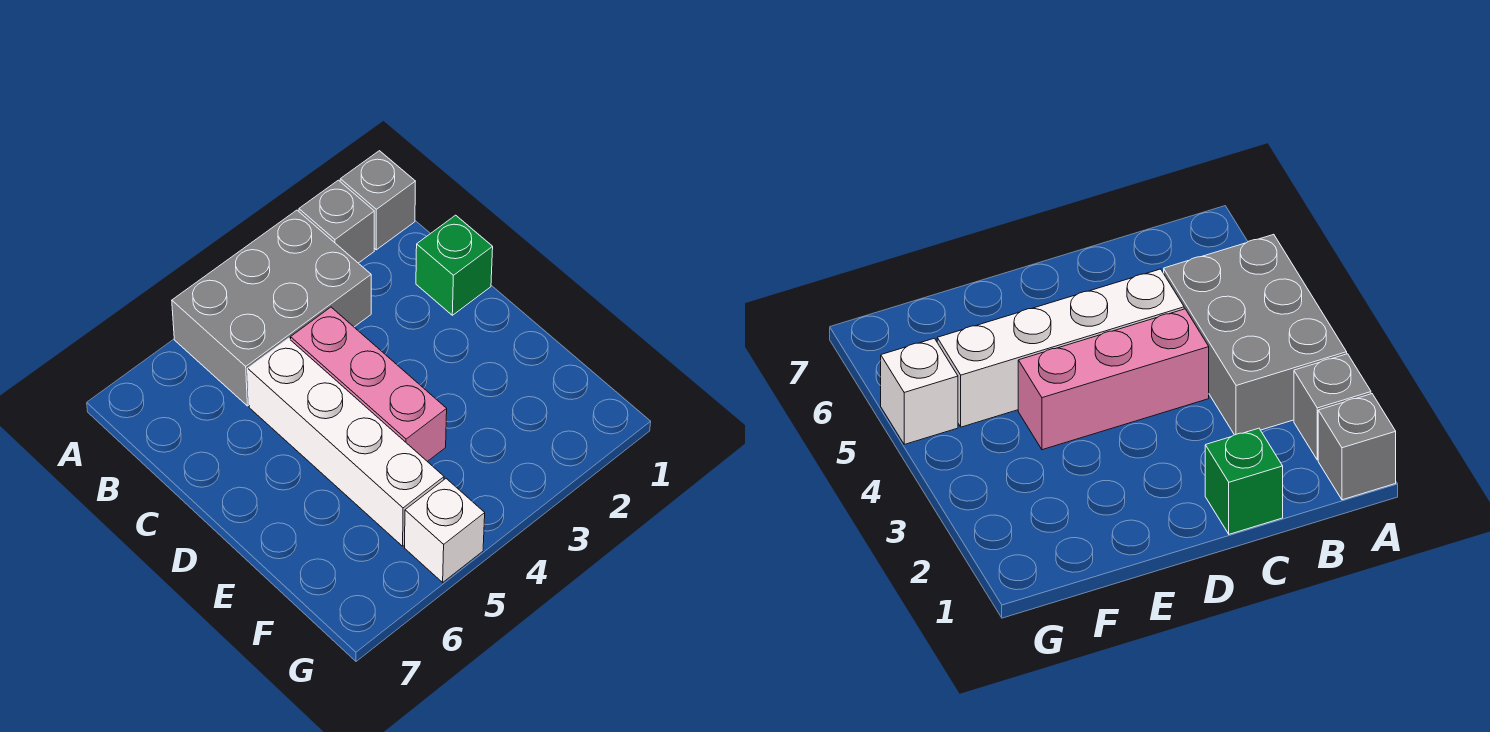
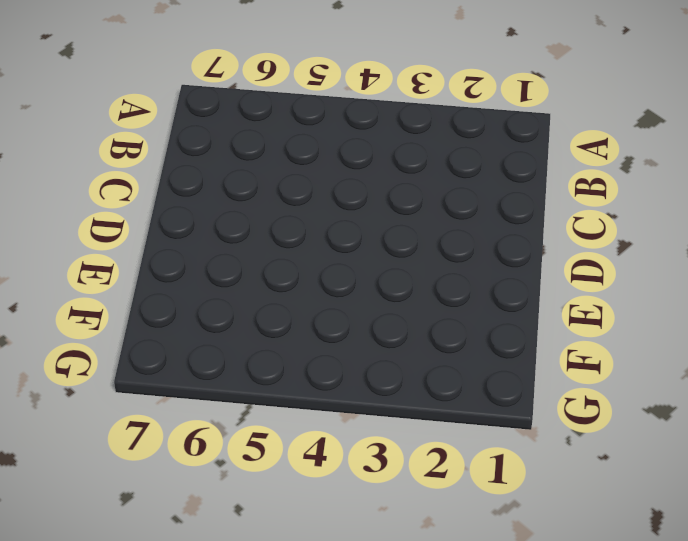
none -> grey 1x1 brick [340,151,415,250]
none -> grey 1x1 brick [299,180,374,263]

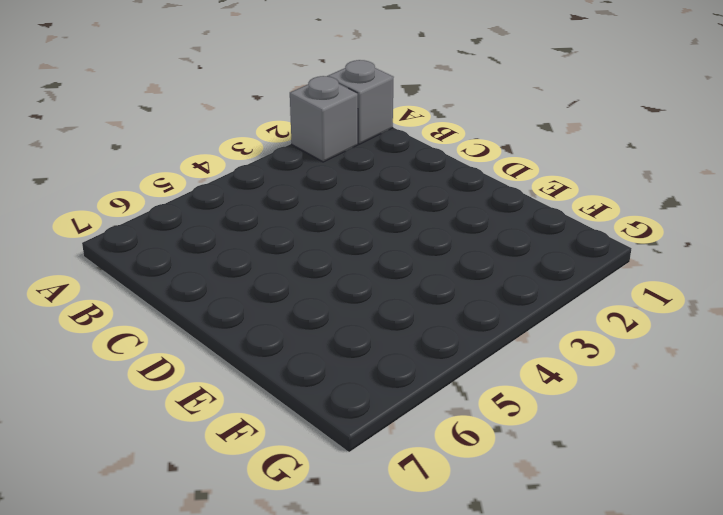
none -> grey 2x3 brick [172,210,371,406]
none -> green 1x1 brick [416,215,493,315]

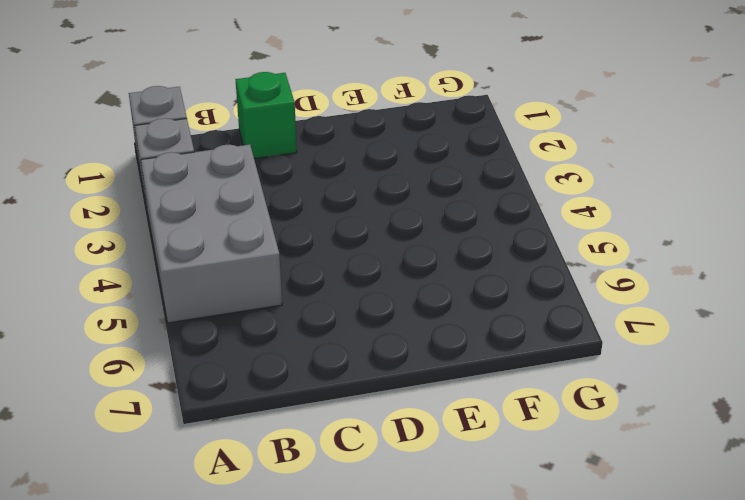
none -> pink 1x3 brick [291,307,447,462]
none -> white 1x4 brick [248,338,444,546]

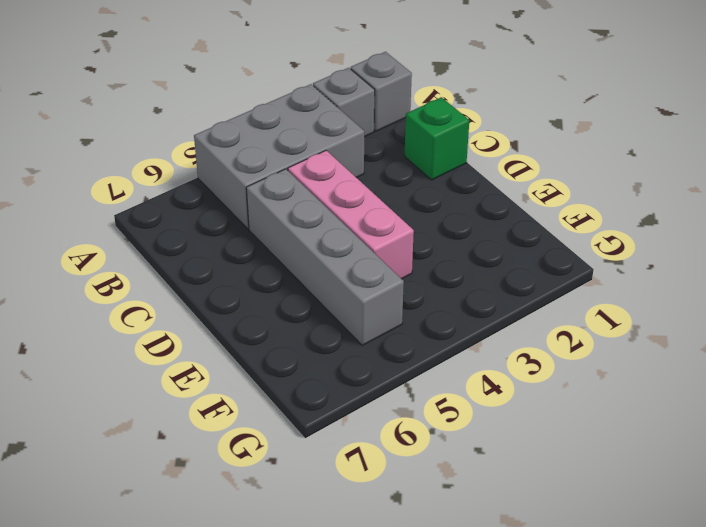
grey 1x4 brick [246,169,404,345] -> white 1x4 brick [248,338,444,546]
none -> white 1x1 brick [405,479,485,582]

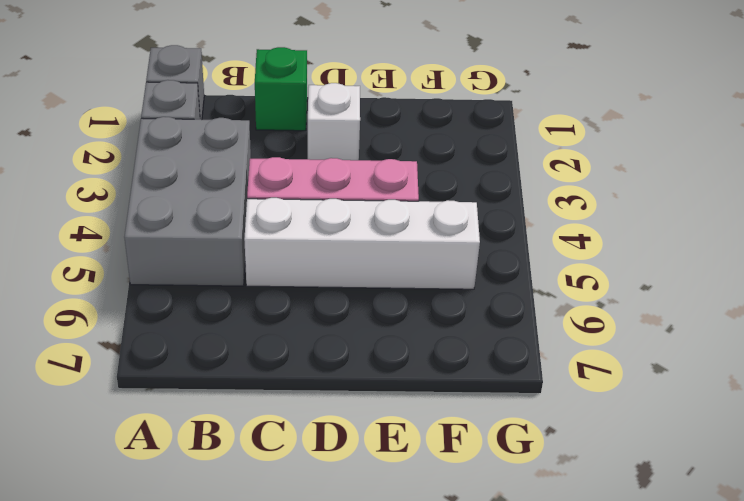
white 1x1 brick [308,83,360,160] -> white 1x1 brick moved to [405,479,485,582]

